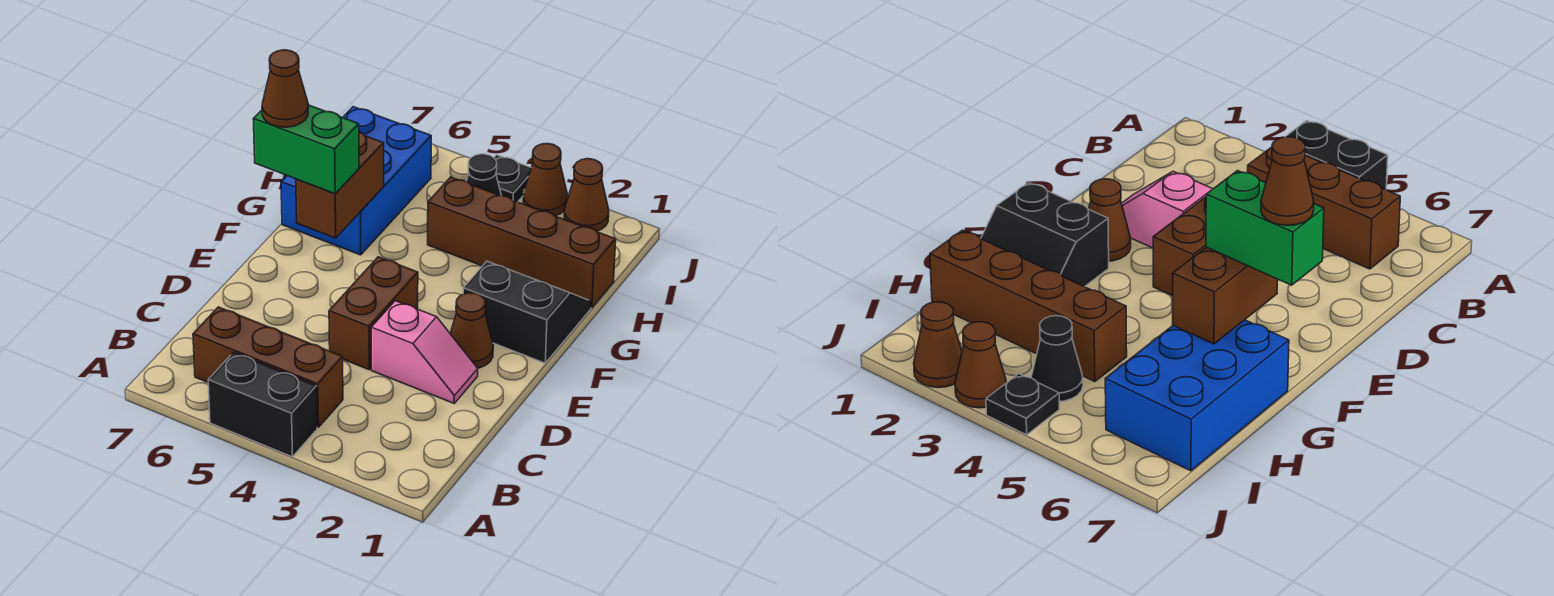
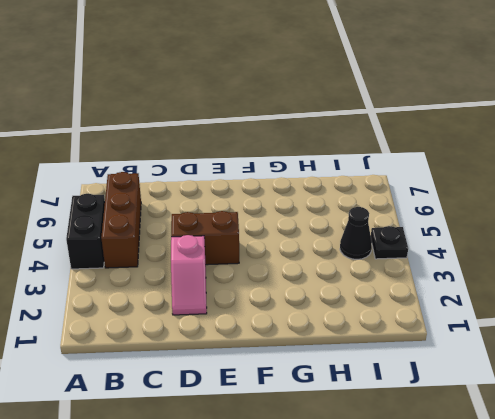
none -> brown 1x1 cone [450,293,493,368]
none -> black 2x2 slope [463,261,591,363]
none -> blue 2x3 brick [281,107,431,255]

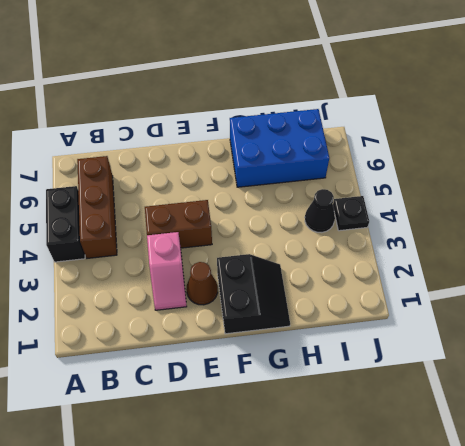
none -> brown 1x4 brick [428,177,616,308]
none -> brown 1x1 cone [564,159,609,231]
none -> brown 1x1 cone [523,144,568,216]

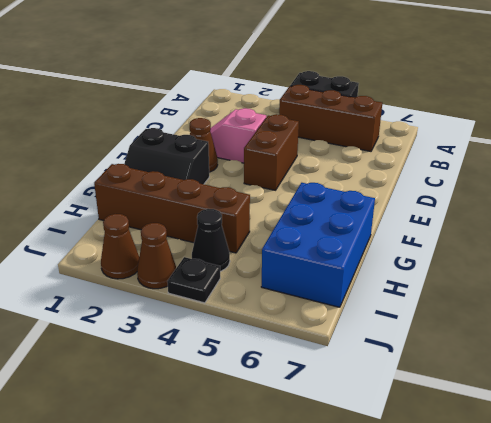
none -> brown 1x2 brick [296,132,384,238]
none -> green 1x2 brick [253,105,359,194]
none -> brown 1x1 cone [262,50,308,127]

